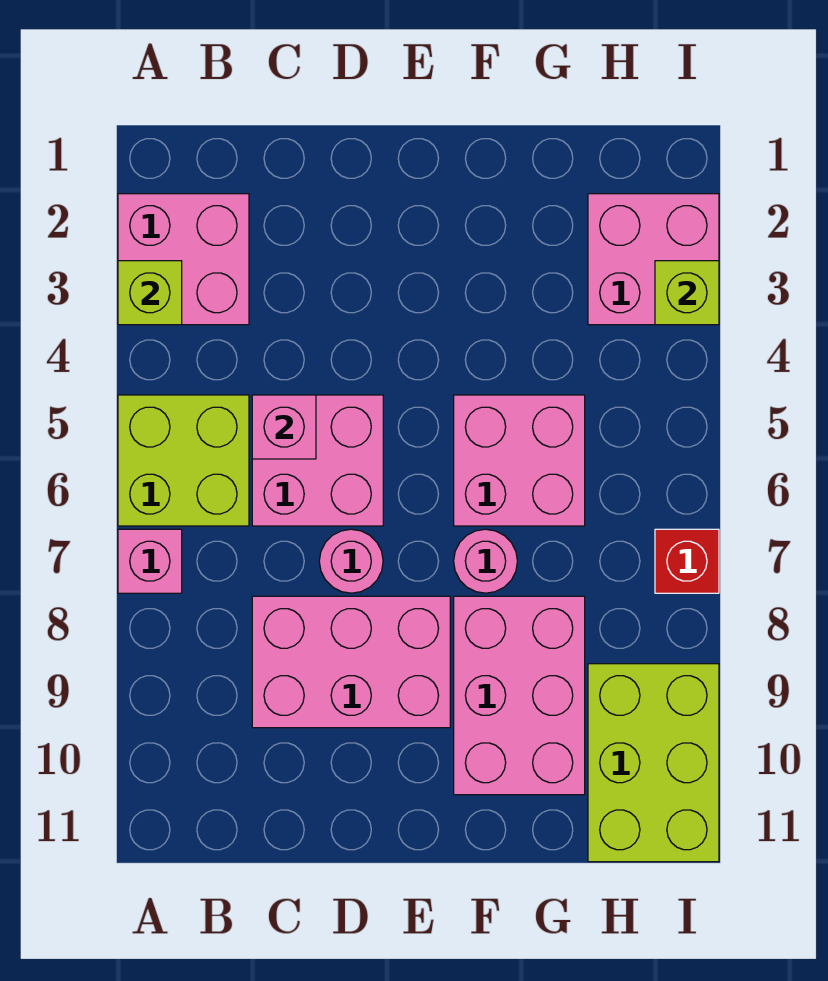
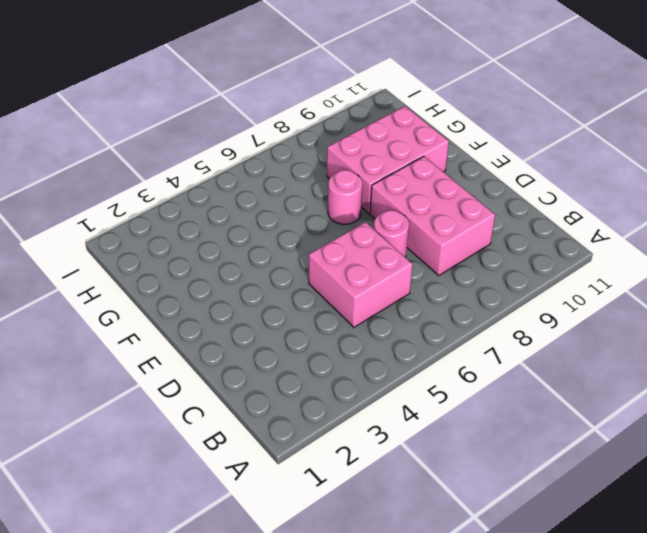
none -> pink 2x2 brick [118,194,249,325]
none -> lime 2x2 brick [118,395,249,526]
none -> pink 1x1 brick [118,529,182,593]

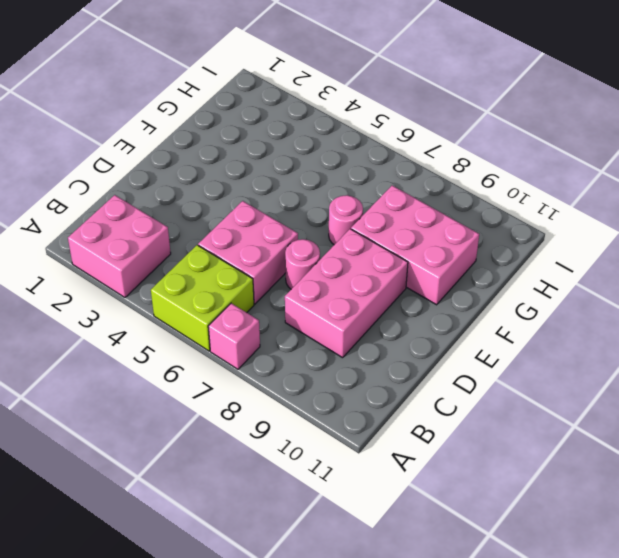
none -> pink 2x2 brick [454,395,585,526]
none -> pink 2x2 brick [588,194,719,325]
none -> lime 2x3 brick [588,664,719,862]

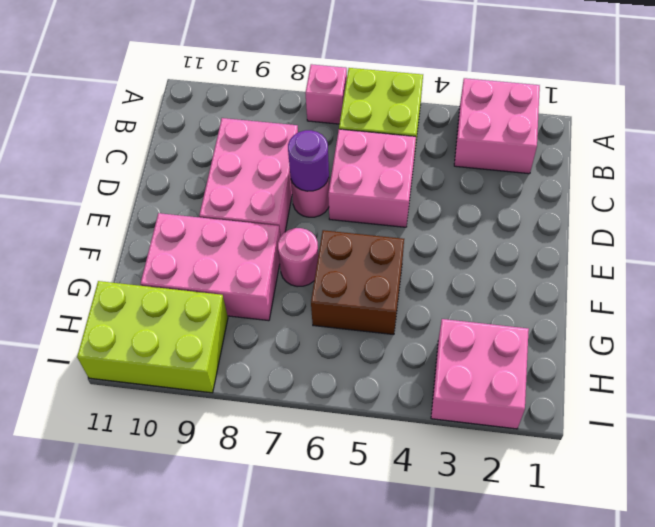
purple 1x1 round brick [288,130,329,191] -> none
brown 2x2 brick [311,230,404,335] -> pink 2x2 brick [454,395,585,526]
none -> red 1x1 brick [655,529,719,593]
none -> lime 1x1 brick [118,261,182,325]
none -> pink 1x1 brick [252,395,316,459]

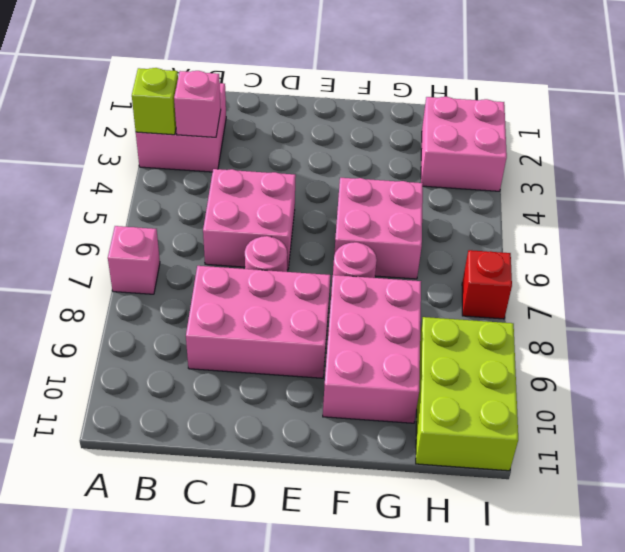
pink 1x1 brick [174,71,221,137] -> pink 1x1 brick moved to [252,395,316,459]
none -> lime 2x2 brick [118,395,249,526]
none -> lime 1x1 brick [655,261,719,325]

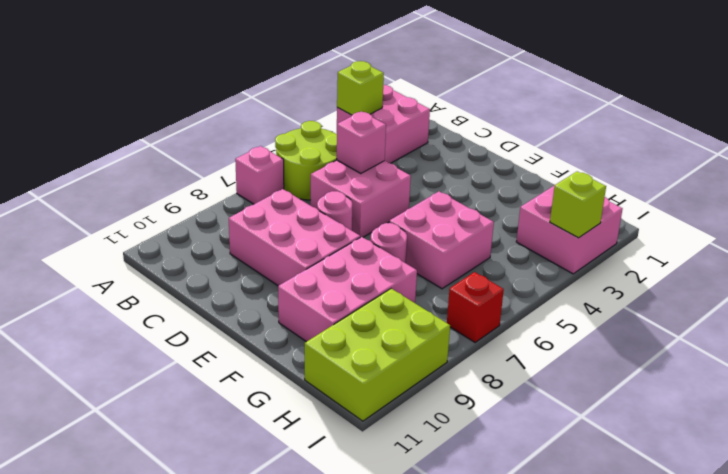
lime 2x2 round brick [275,121,337,200] -> lime 2x2 brick [118,395,249,526]

